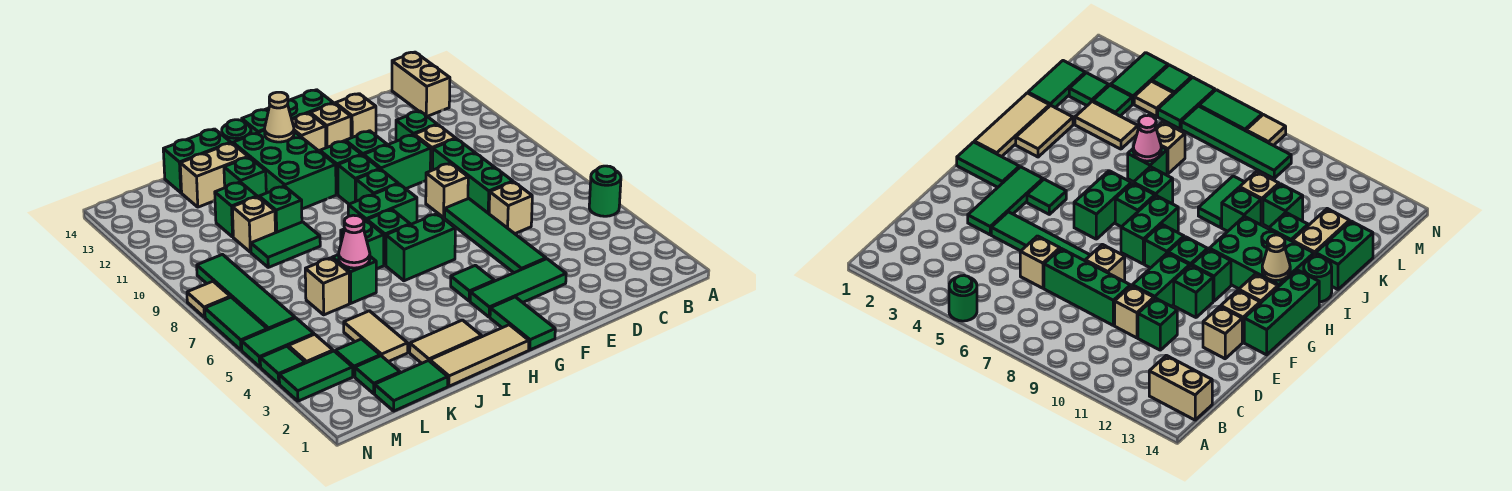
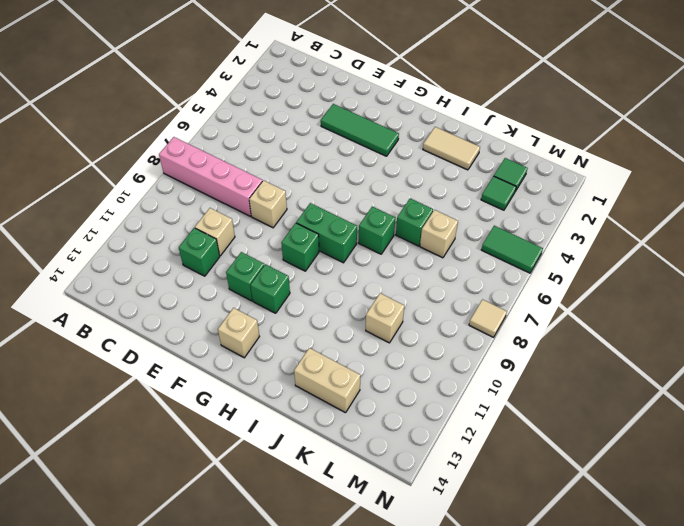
pink 1x4 brick [159,137,262,216] -> green 1x3 brick [433,139,513,214]
none -> green 1x1 round brick [589,166,621,216]
none -> tan 1x2 brick [392,52,450,116]
none -> tan 1x1 brick [489,182,532,234]
none -> green 1x4 tile [445,199,546,273]

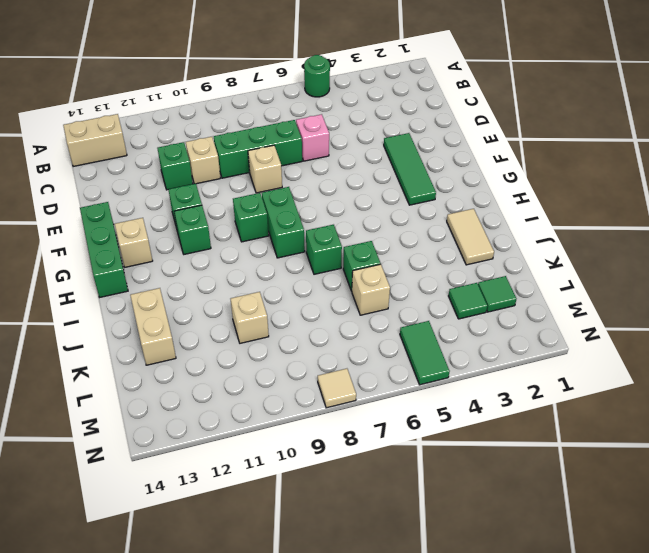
pink 1x1 brick [296,114,329,161] -> tan 1x1 brick [489,182,532,234]
none -> green 1x4 tile [445,199,546,273]
none -> green 1x2 brick [364,135,431,189]
none -> tan 1x1 brick [335,94,376,138]
none -> tan 1x1 brick [310,103,351,148]

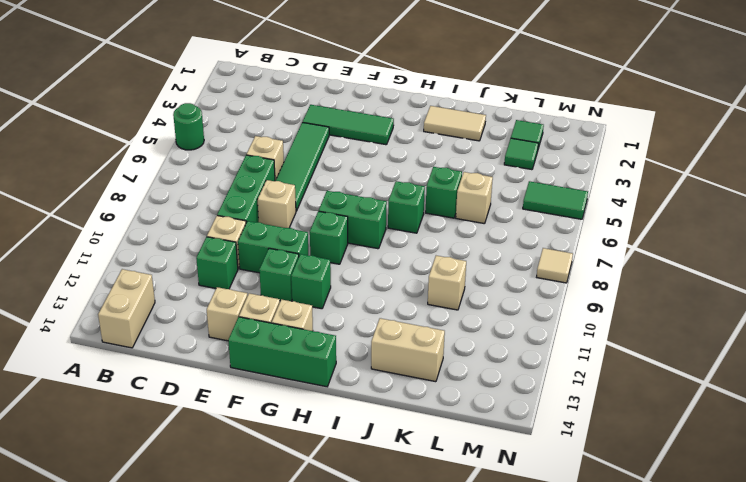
none -> green 1x2 tile [490,297,555,350]
none -> green 1x1 tile [451,265,494,301]
none -> green 1x2 brick [386,214,455,281]
none -> green 1x1 brick [338,155,380,204]

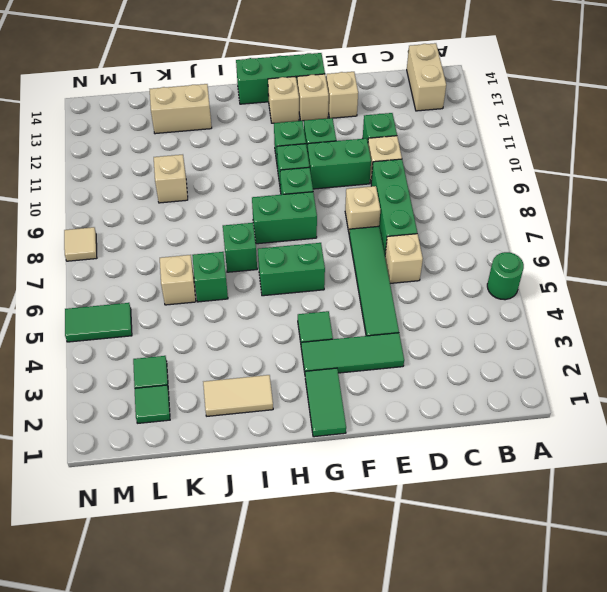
none -> tan 1x3 tile [430,325,529,386]
none -> green 1x1 brick [367,210,410,265]
none -> green 2x3 brick [233,130,336,209]
none -> green 1x1 round brick [222,120,251,144]

